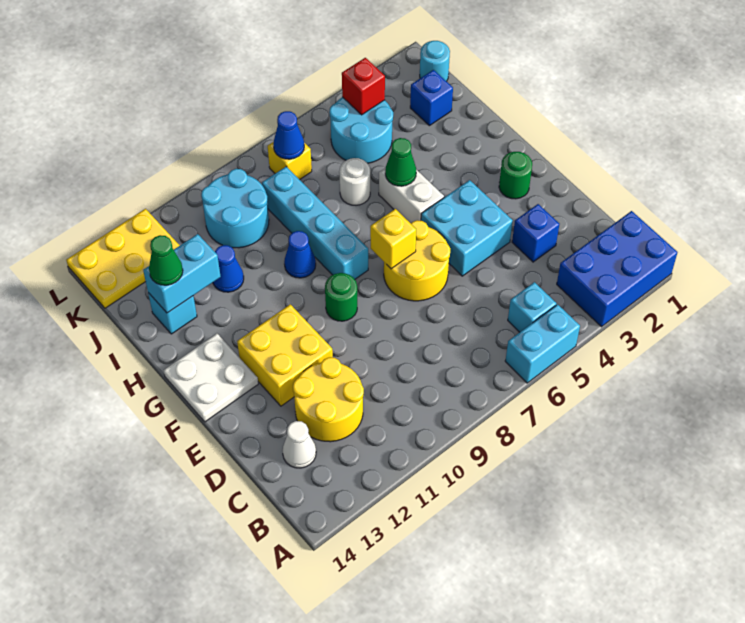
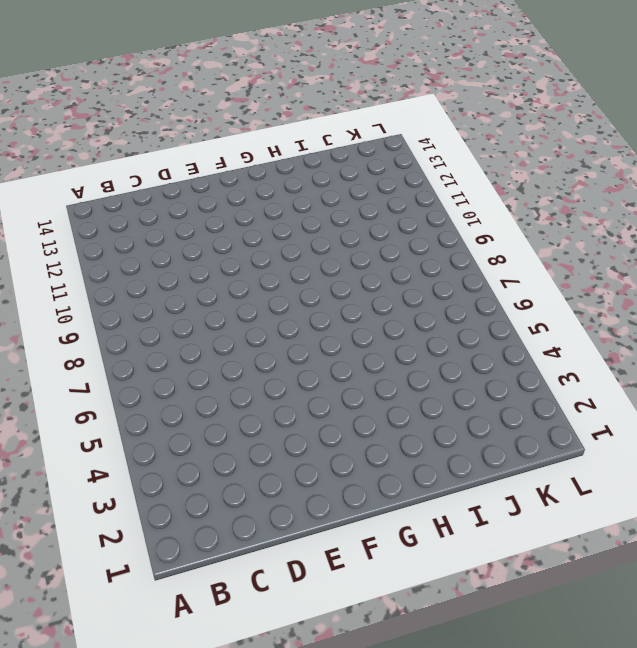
none -> blue 2x3 brick [557,211,677,327]
none -> cyan 1x2 brick [505,304,580,383]
none -> cyan 1x1 brick [508,282,556,332]
none -> yellow 2x2 round brick [293,357,364,442]

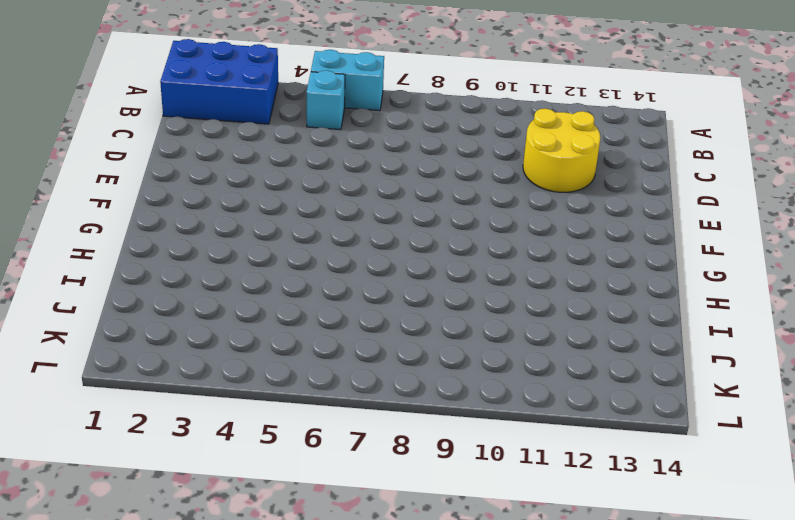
none -> white 1x1 cone [283,421,316,468]
none -> blue 1x1 brick [512,204,559,262]
none -> cyan 2x2 brick [421,180,513,276]
none -> yellow 2x2 round brick [384,220,450,301]

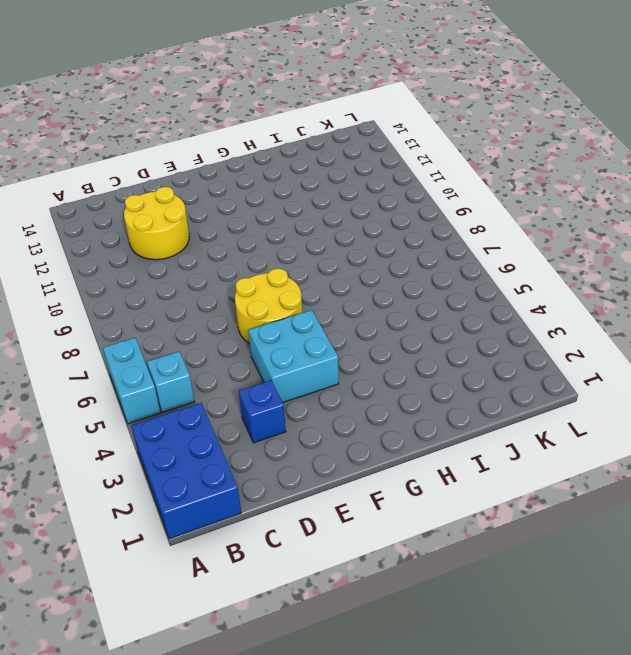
none -> white 1x1 cone [283,421,316,468]
none -> yellow 2x2 brick [237,304,333,406]
none -> green 1x1 round brick [499,152,532,199]
none -> green 1x1 round brick [325,273,357,321]

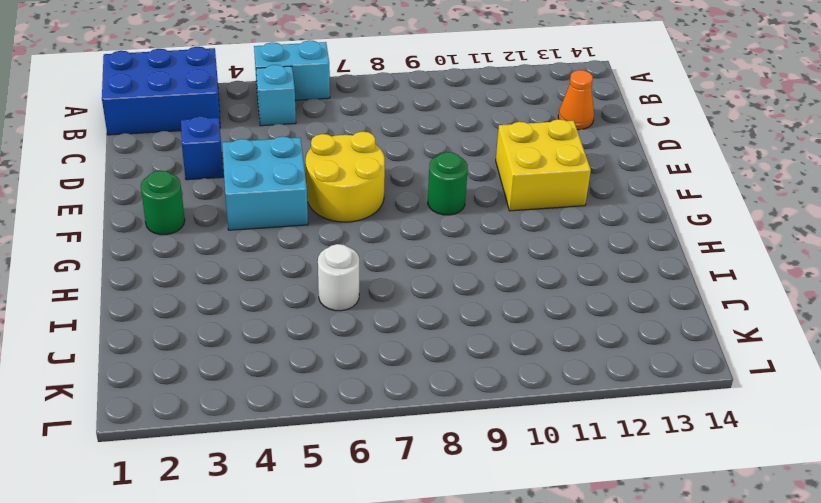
orange 1x1 cone [558,70,594,130] -> white 1x1 cone [283,421,316,468]
none -> yellow 2x2 round brick [293,357,364,442]
none -> white 2x2 plate [164,334,258,422]
none -> white 1x2 brick [379,168,444,223]
none -> cyan 1x4 brick [262,167,368,279]

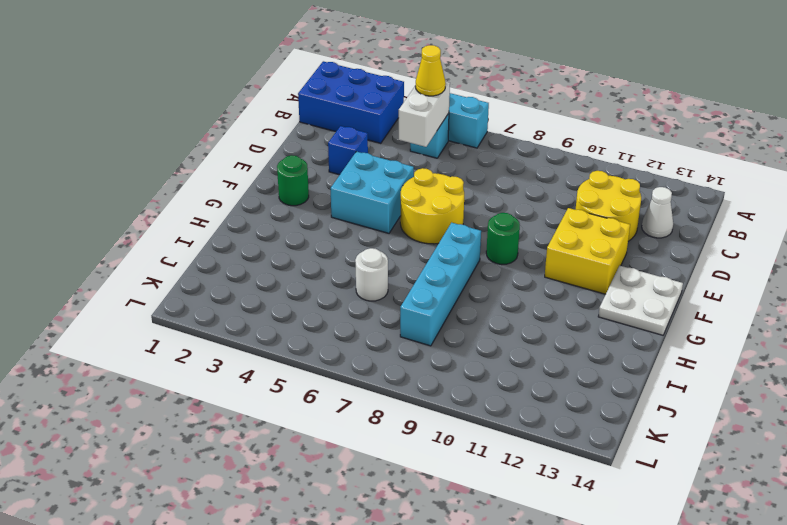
white 1x2 brick [399,82,450,147] -> white 1x2 brick moved to [379,168,444,223]
yellow 1x1 cone [416,45,446,96] -> none
none -> blue 1x1 cone [284,231,316,278]
none -> blue 1x1 cone [213,245,244,292]
none -> cyan 1x1 brick [148,293,197,334]
none -> blue 1x1 brick [410,70,453,126]

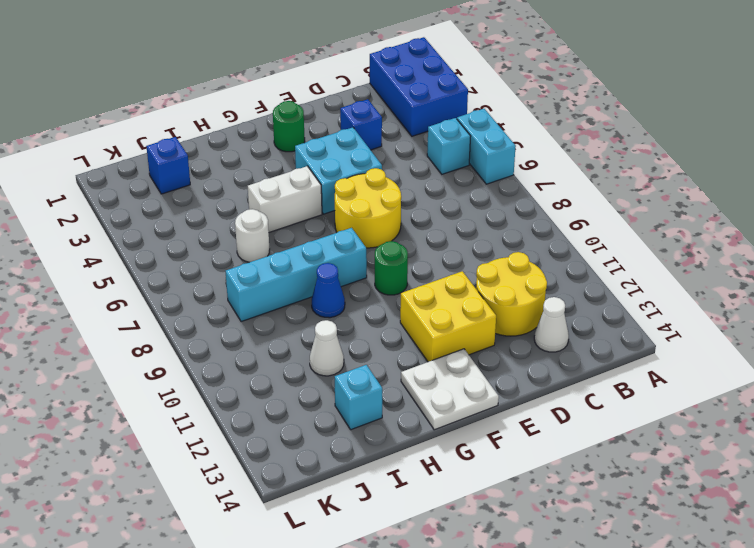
white 1x1 cone [310,320,344,376] -> blue 1x1 cone [213,245,244,292]
none -> cyan 2x2 round brick [329,97,393,163]
none -> cyan 2x2 round brick [201,169,269,248]
none -> cyan 1x1 round brick [420,41,450,81]
none -> yellow 1x1 brick [268,142,312,180]

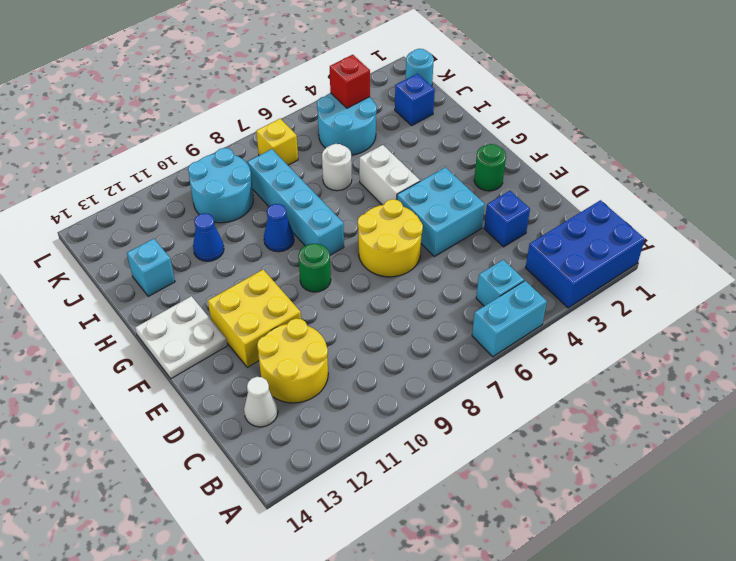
none -> yellow 2x3 plate [66,209,180,308]
none -> yellow 1x1 brick [370,209,416,269]
none -> green 1x1 cone [385,138,416,186]
none -> cyan 1x2 brick [143,234,221,313]

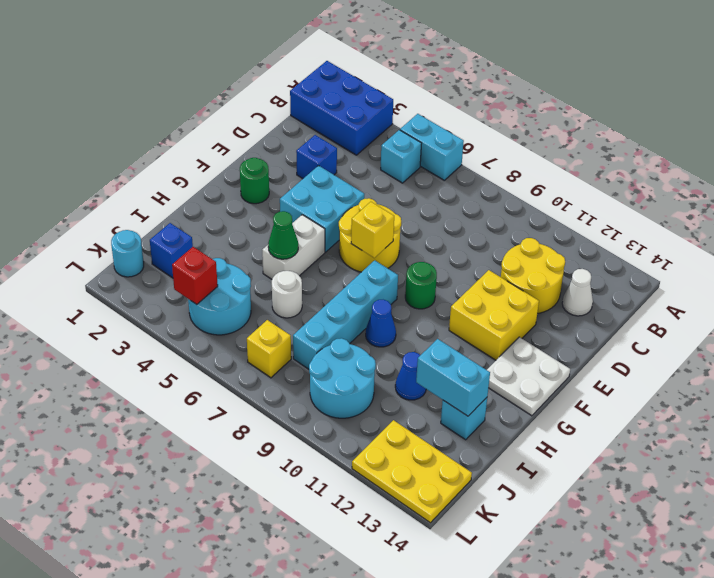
none -> blue 1x1 cone [273,111,304,159]
none -> green 1x1 cone [149,235,183,285]

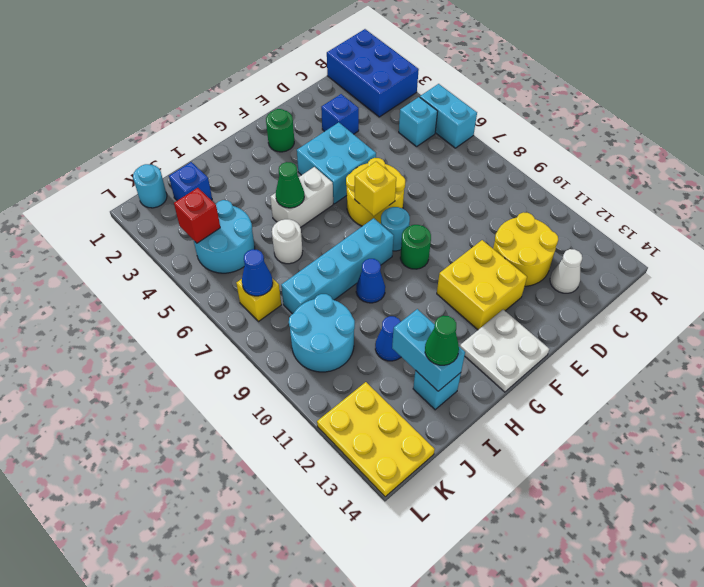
cyan 1x1 round brick [381,207,410,251] -> none

